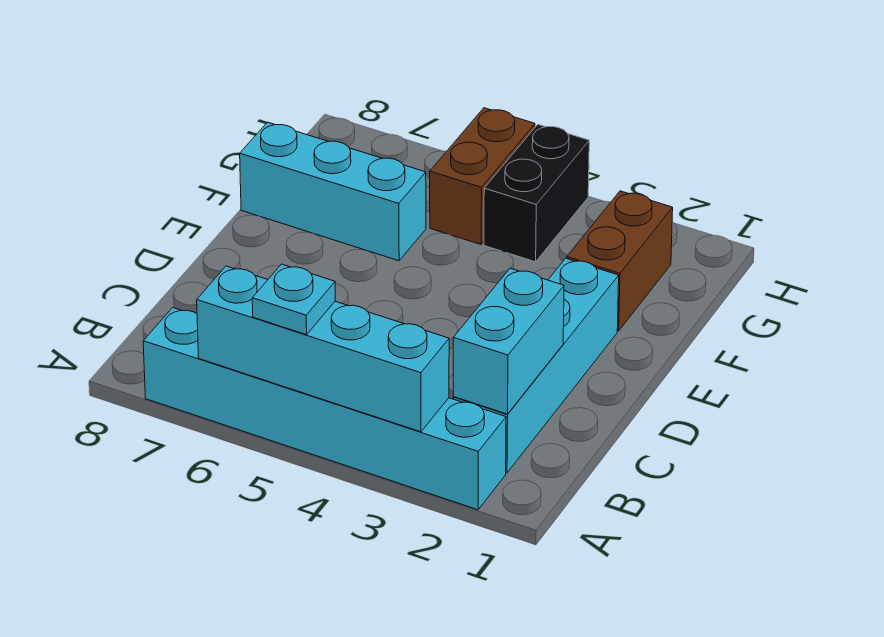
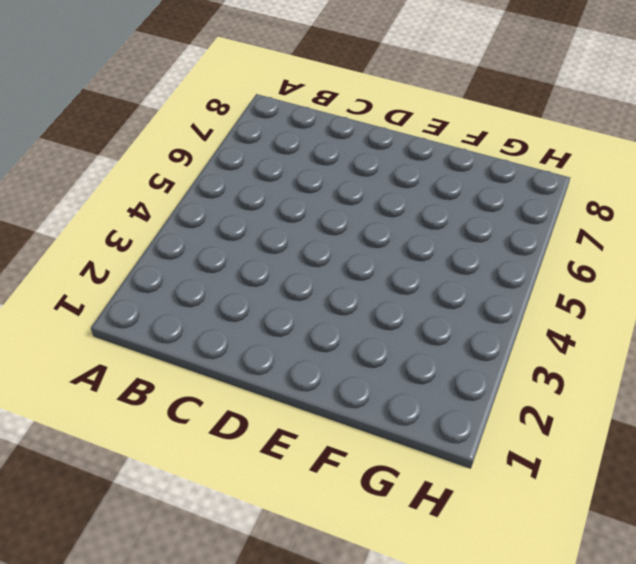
none -> cyan 1x6 brick [143,308,506,510]
none -> cyan 1x4 brick [453,258,619,473]

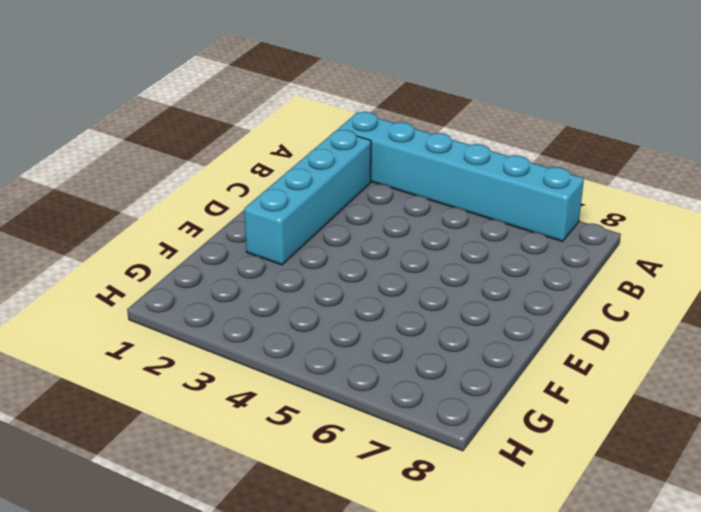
none -> brown 1x2 brick [567,191,673,331]
none -> cyan 1x3 brick [240,122,426,261]

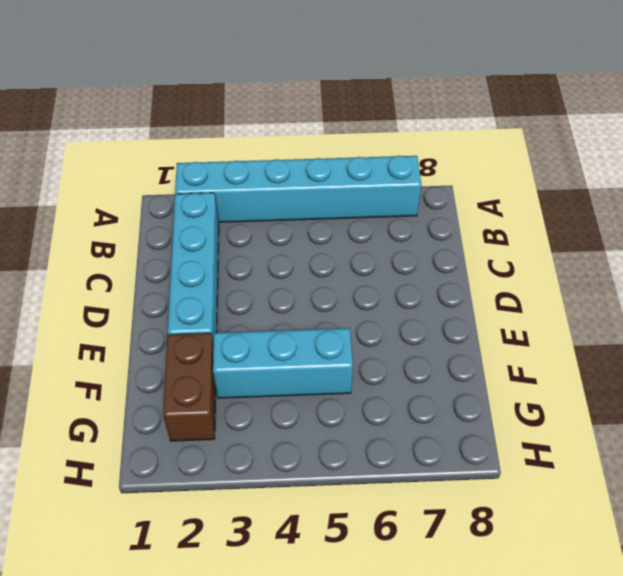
cyan 1x3 brick [213,328,353,398] -> cyan 1x3 brick moved to [240,122,426,261]
none -> black 1x2 brick [484,125,589,262]
none -> brown 1x2 brick [430,108,535,244]

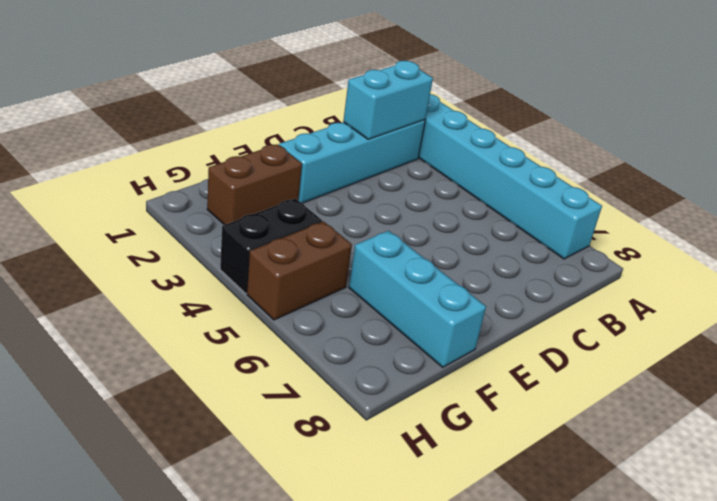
none -> cyan 1x4 brick [197,266,449,432]
none -> cyan 1x1 plate [252,264,335,335]

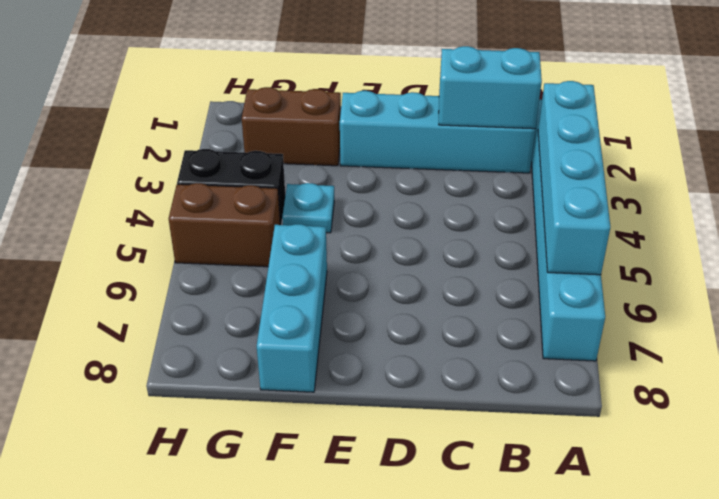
cyan 1x1 plate [282,183,334,233] -> cyan 1x1 plate moved to [252,264,335,335]

